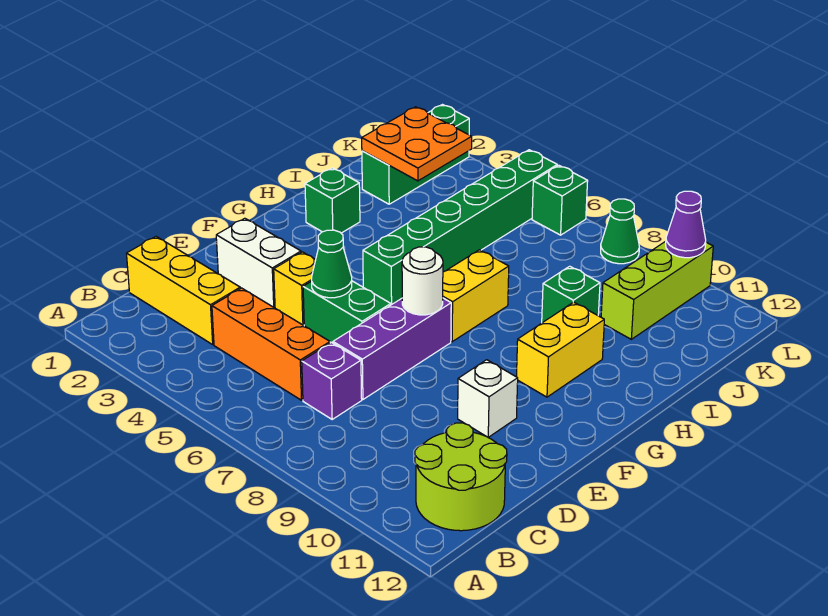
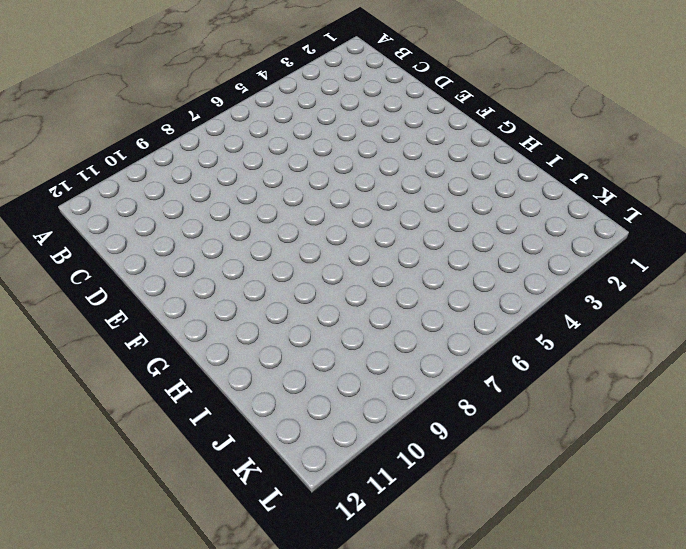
none -> lime 2x2 round brick [415,423,507,531]
none -> yellow 1x3 brick [126,237,240,345]
none -> orange 1x3 brick [212,288,330,400]

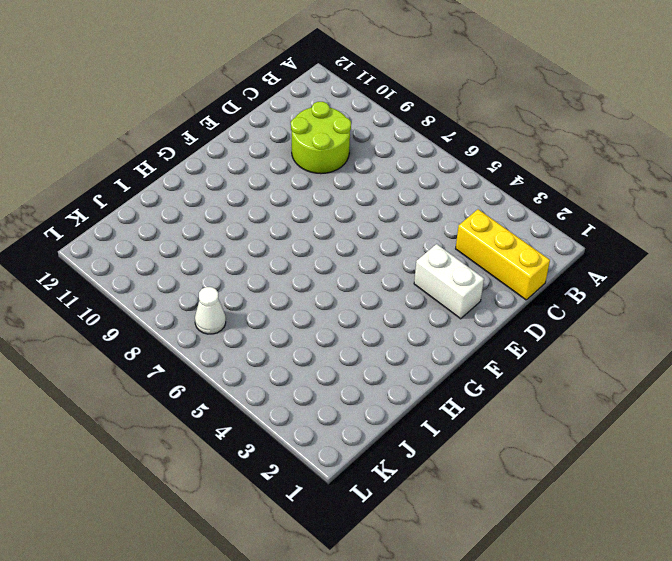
lime 2x2 round brick [291,102,351,174] -> lime 2x2 round brick moved to [415,423,507,531]
white 1x1 cone [195,287,226,334] -> none
none -> orange 1x3 brick [212,288,330,400]
none -> purple 1x1 brick [302,343,362,419]
none -> purple 1x3 brick [333,298,451,399]

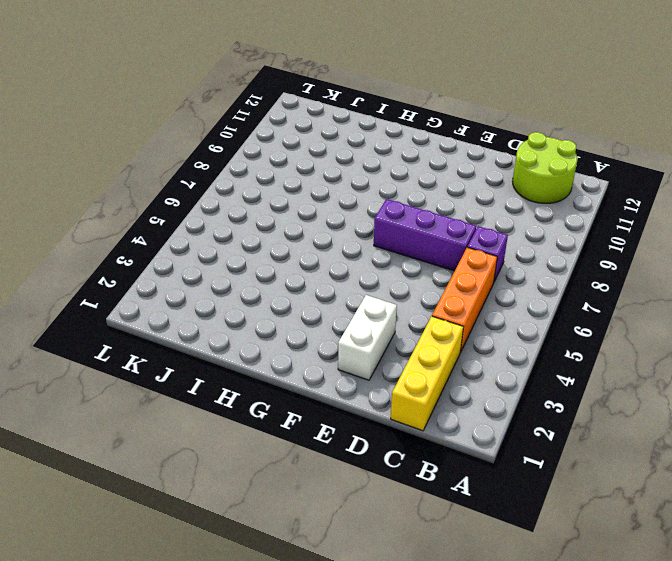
none -> yellow 1x1 brick [274,252,316,325]
none -> green 1x2 brick [303,281,391,343]
none -> white 1x1 brick [458,360,518,437]

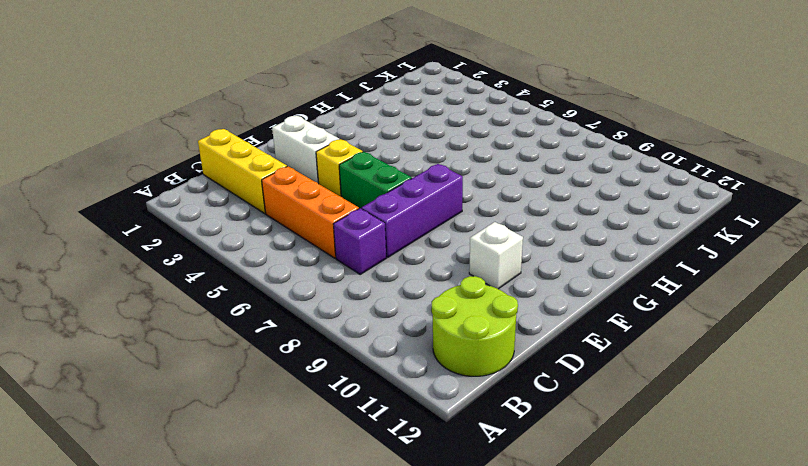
none -> green 1x6 brick [363,150,557,305]
none -> yellow 1x2 brick [443,250,509,342]
none -> yellow 1x2 brick [517,302,604,397]

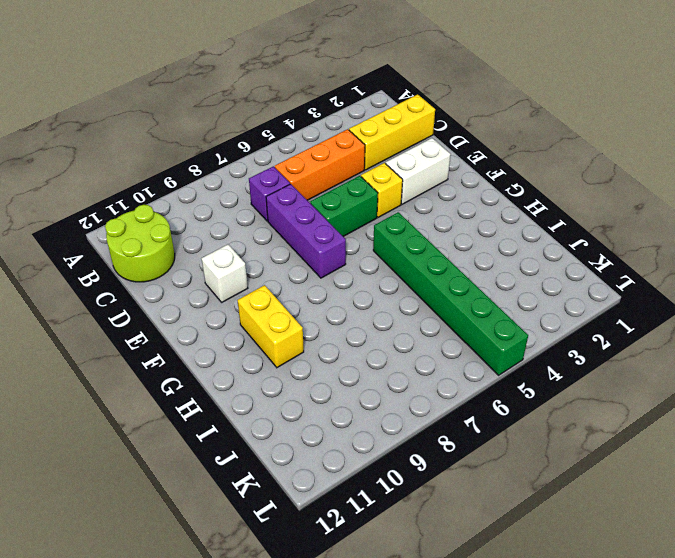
none -> yellow 1x2 brick [443,250,509,342]
none -> green 1x1 brick [305,168,360,233]
none -> green 1x1 brick [542,266,600,323]

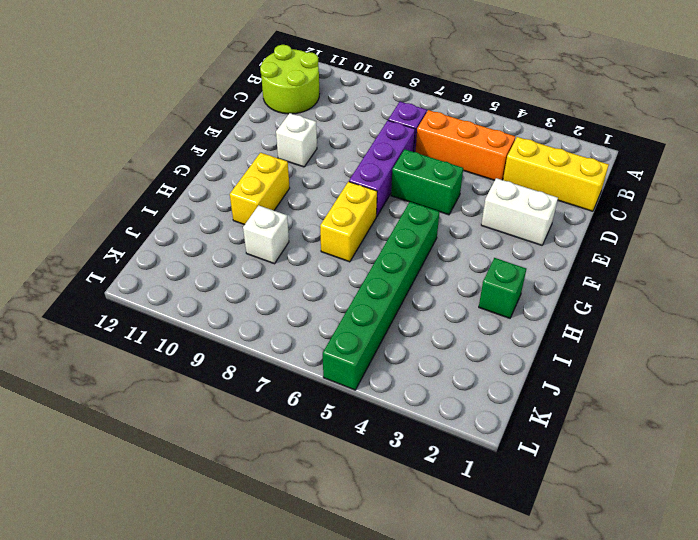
white 1x1 brick [243,205,289,264] -> green 1x1 brick [542,266,600,323]
none -> yellow 1x1 brick [274,252,316,325]
none -> green 1x3 brick [362,105,469,204]
none -> lime 1x3 brick [601,241,713,339]

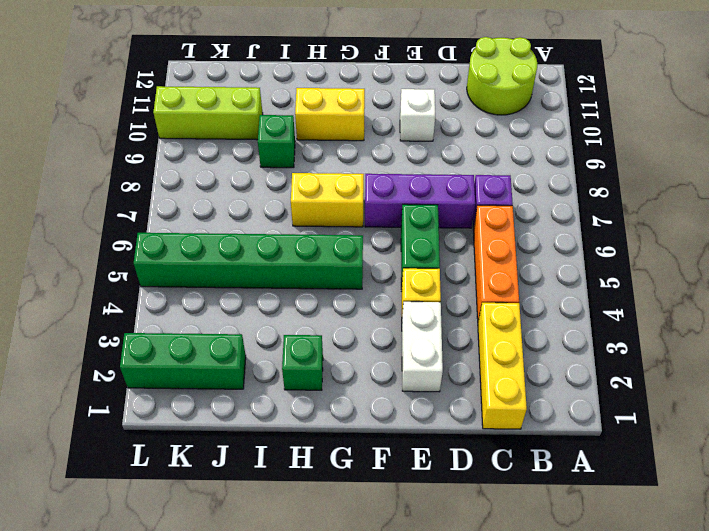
none -> green 1x1 brick [532,165,588,235]
none -> green 1x1 cone [601,199,639,264]
none -> green 1x1 cone [312,230,352,298]

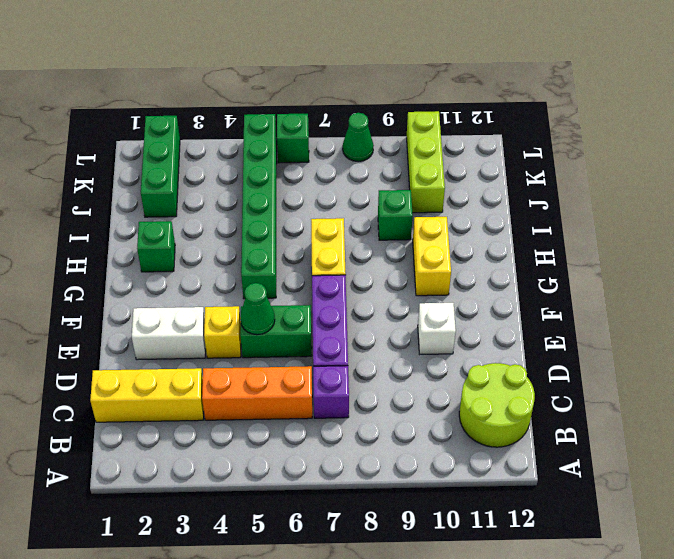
none -> white 1x1 round brick [402,247,443,315]
none -> orange 2x2 plate [362,107,472,181]
none -> purple 1x1 cone [666,191,706,258]

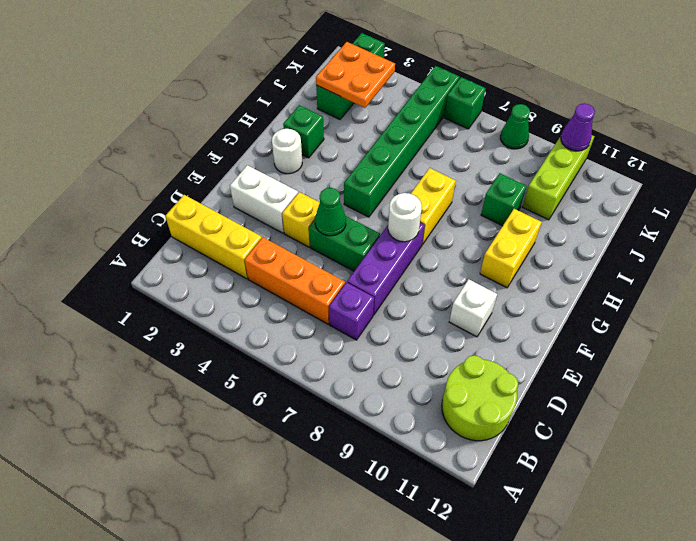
white 1x1 round brick [272,129,302,174] -> none

